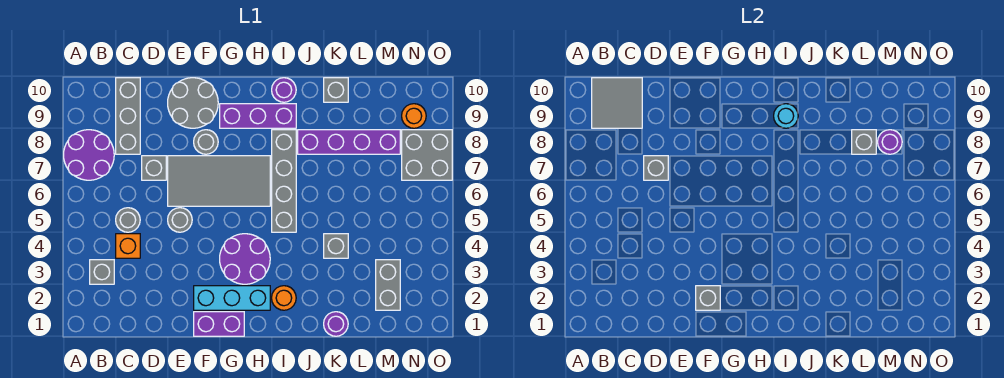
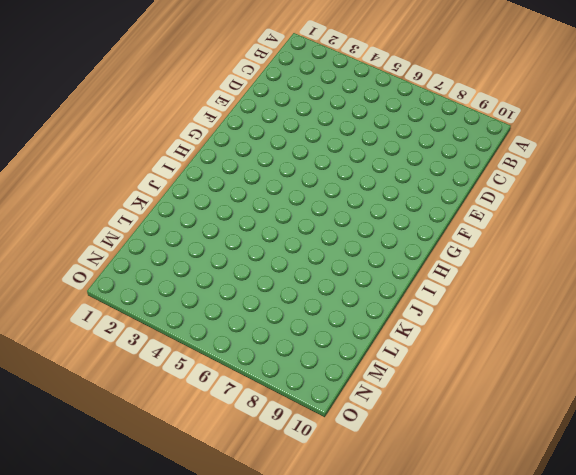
none -> purple 2x2 round brick [64,130,114,180]
none -> grey 1x1 brick [90,260,114,284]
none -> orange 1x1 brick [116,234,140,258]
none -> grey 1x1 round brick [116,208,140,232]

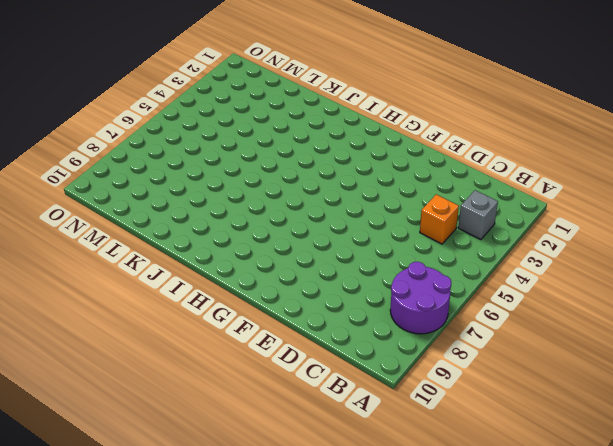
none -> grey 1x1 round brick [116,208,140,232]
none -> grey 1x3 brick [116,78,140,154]
none -> grey 1x1 brick [142,156,166,180]
none -> grey 1x1 round brick [168,208,192,232]

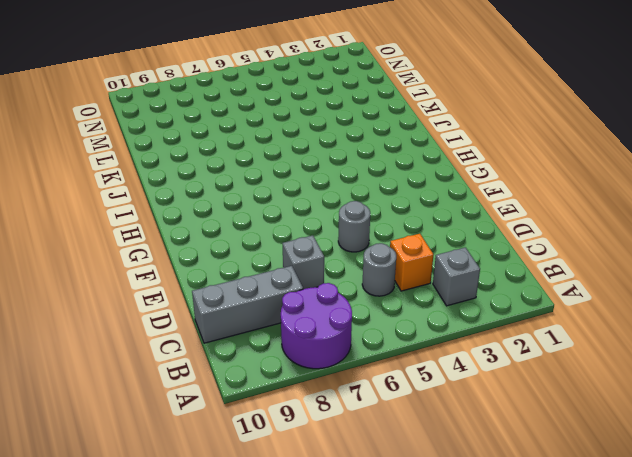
none -> grey 2x4 tile [168,156,270,206]
none -> grey 2x2 round brick [168,78,218,128]
none -> purple 1x2 brick [194,312,244,336]
none -> cyan 1x3 brick [194,286,270,310]

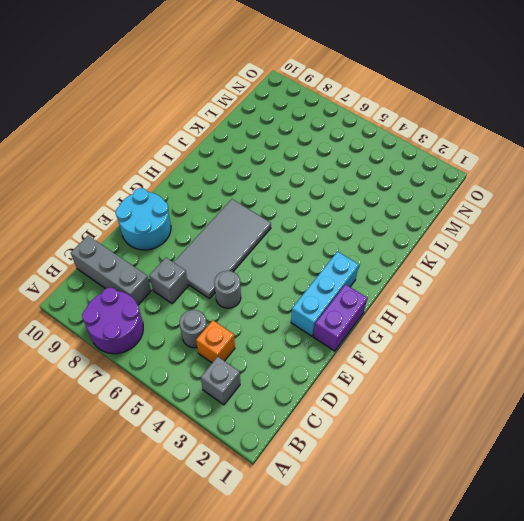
cyan 2x2 round brick [116,188,171,250] -> grey 2x2 round brick [168,78,218,128]
none -> grey 1x1 round brick [194,130,218,154]
none -> purple 2x2 round brick [220,234,270,284]
none -> purple 1x3 brick [220,104,296,128]
none -> orange 1x1 round brick [272,286,296,310]

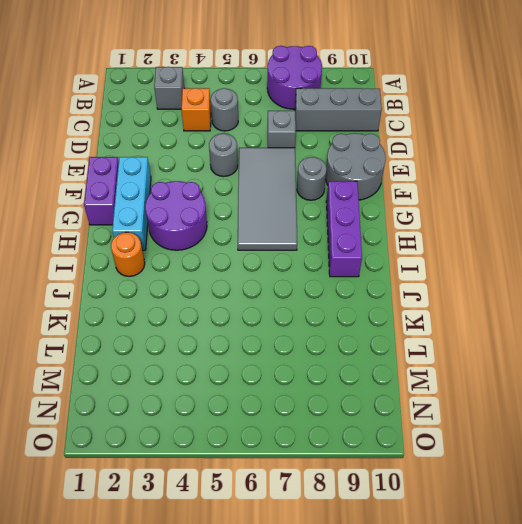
none -> grey 1x4 brick [272,130,296,232]
none -> purple 1x1 round brick [272,78,296,102]
none -> purple 1x4 brick [298,130,400,154]
none -> purple 1x1 round brick [324,312,348,336]

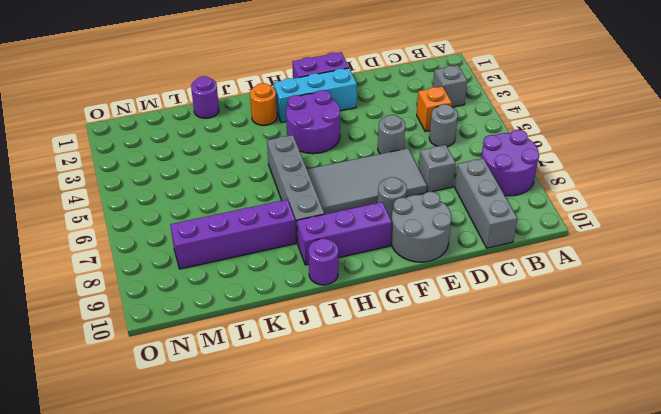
none -> grey 1x1 brick [324,234,348,258]
none -> grey 1x1 brick [324,78,348,102]
none -> grey 1x2 brick [376,260,400,310]
none -> grey 2x2 brick [402,130,452,180]

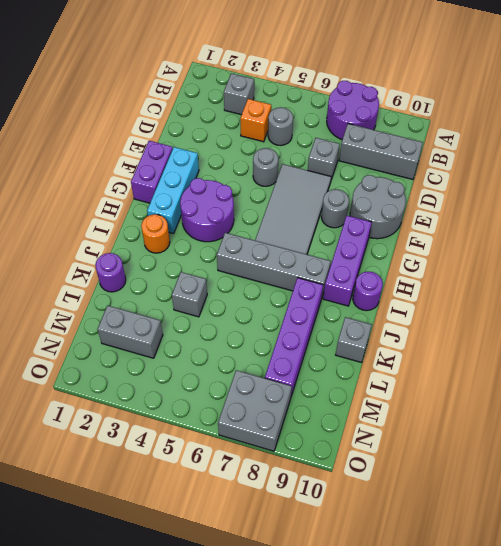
none -> orange 1x1 round brick [402,104,426,128]
none -> grey 2x2 tile [592,78,642,128]
none -> grey 1x1 brick [644,156,668,180]
none -> grey 1x1 brick [696,286,720,310]

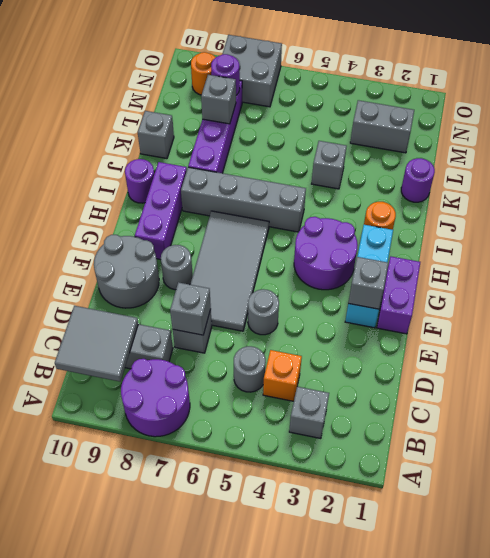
none -> cyan 1x1 round brick [774,104,798,128]

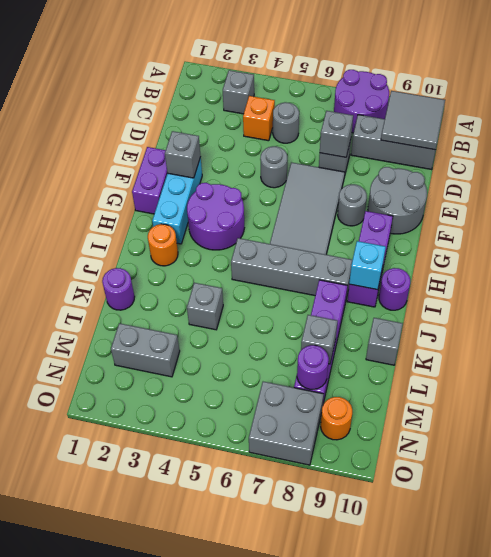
cyan 1x1 brick [349,241,386,290] -> cyan 1x1 round brick [774,104,798,128]

